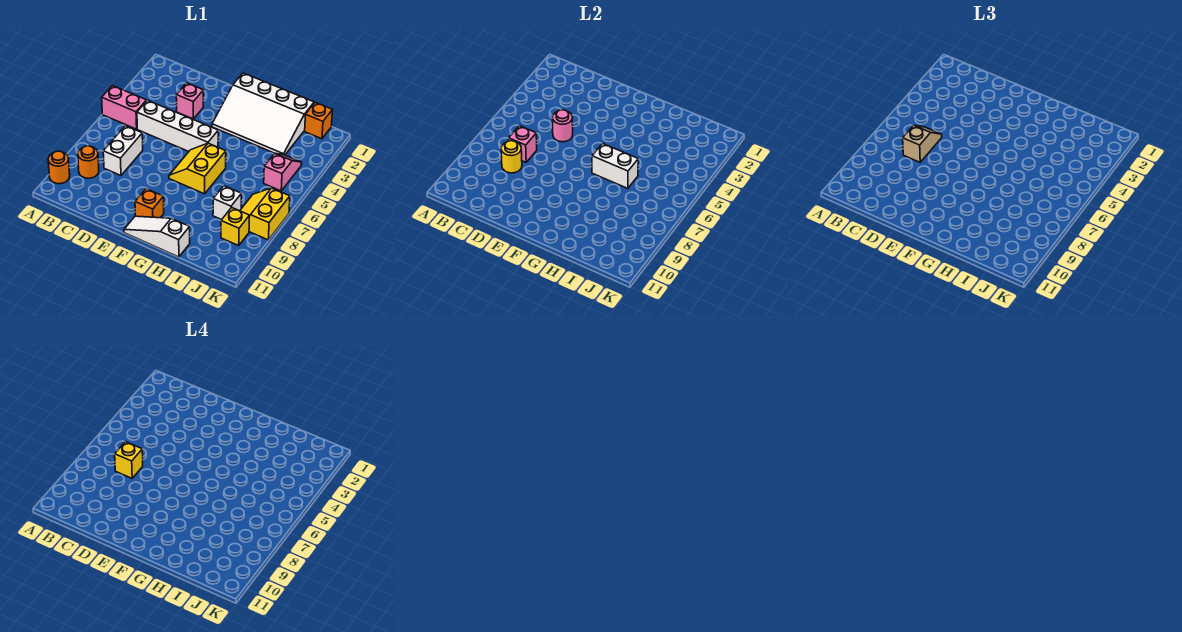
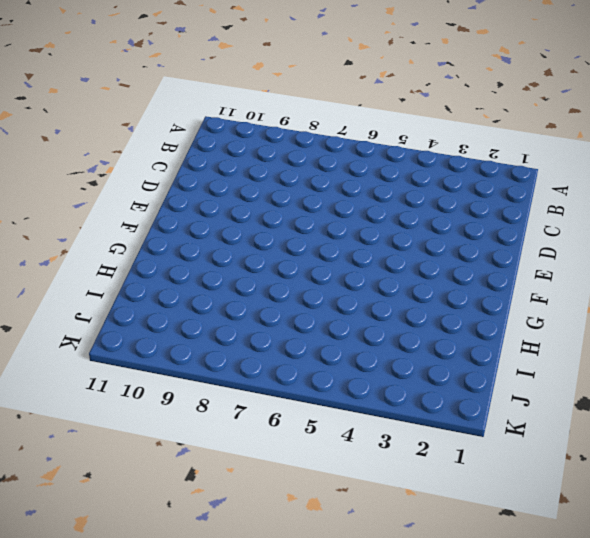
none -> pink 1x2 brick [102,86,147,129]
none -> orange 1x1 round brick [48,151,70,184]
none -> orange 1x1 round brick [78,146,99,178]

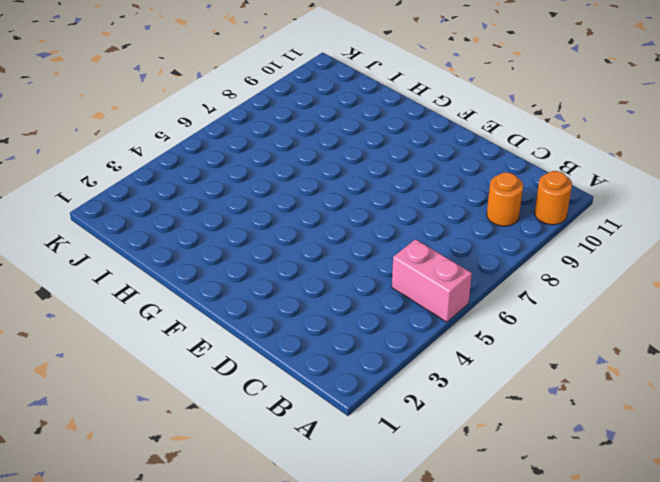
none -> white 1x4 brick [137,100,218,152]
none -> white 1x2 brick [103,126,143,175]
none -> pink 1x1 brick [176,83,203,119]

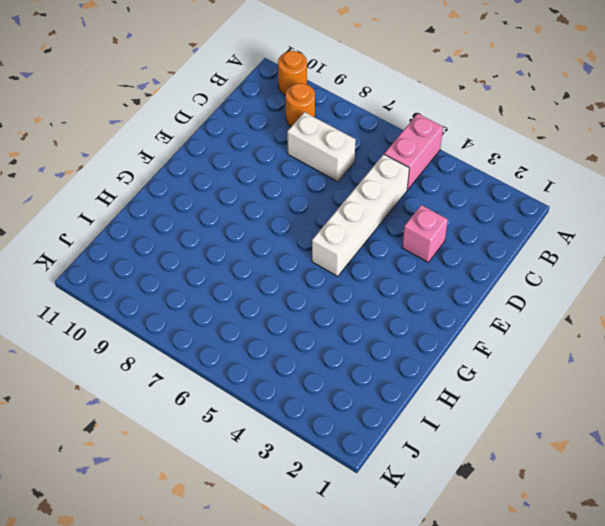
none -> white 3x4 slope [212,73,314,155]
none -> yellow 2x2 slope [169,143,226,194]
none -> orange 1x1 brick [135,189,164,218]

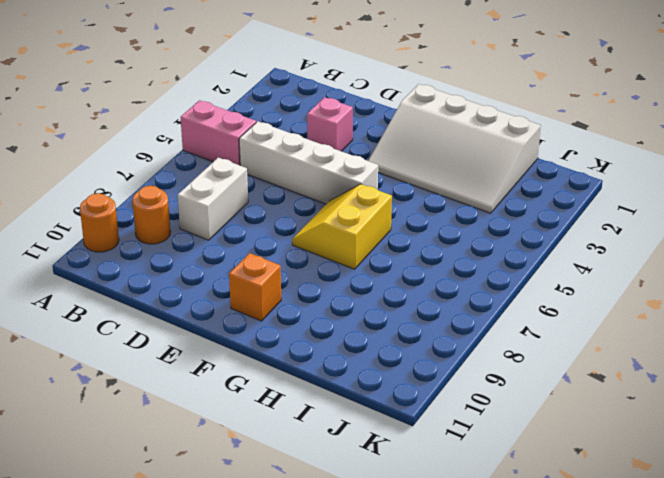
none -> white 1x3 slope [124,216,190,257]
none -> white 1x1 brick [213,186,241,220]
none -> orange 1x1 brick [305,102,332,139]

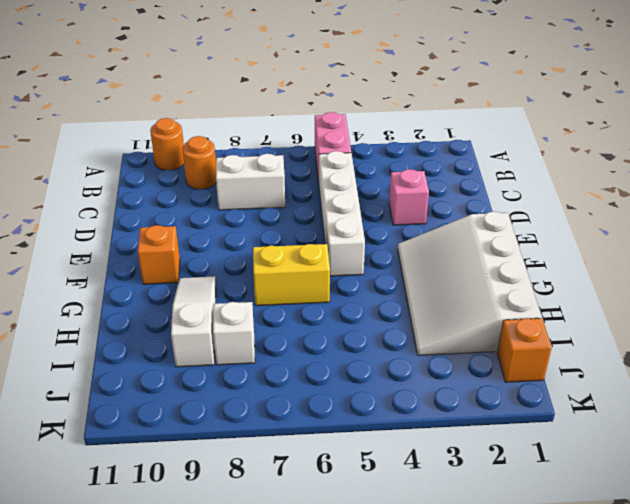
white 1x3 slope [171,276,216,367] -> white 1x3 slope moved to [124,216,190,257]
none -> pink 1x2 slope [264,153,302,191]
none -> yellow 2x2 slope [240,188,290,240]
none -> yellow 1x1 brick [221,207,250,246]

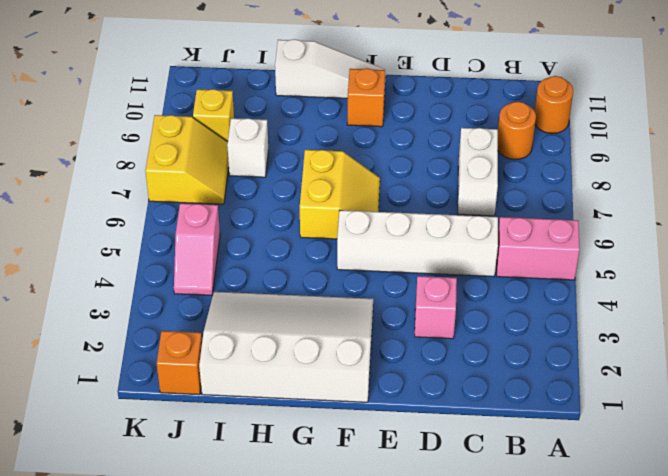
none -> pink 1x1 brick [509,126,537,162]
none -> yellow 1x1 round brick [501,141,522,173]
none -> pink 1x1 round brick [553,110,573,142]

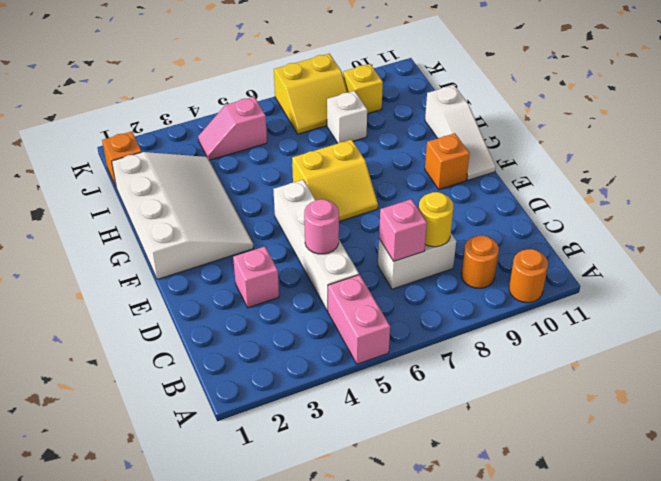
none -> white 1x2 brick [592,144,638,189]
none -> tan 1x2 slope [903,125,942,162]
none -> yellow 1x1 brick [115,442,143,478]

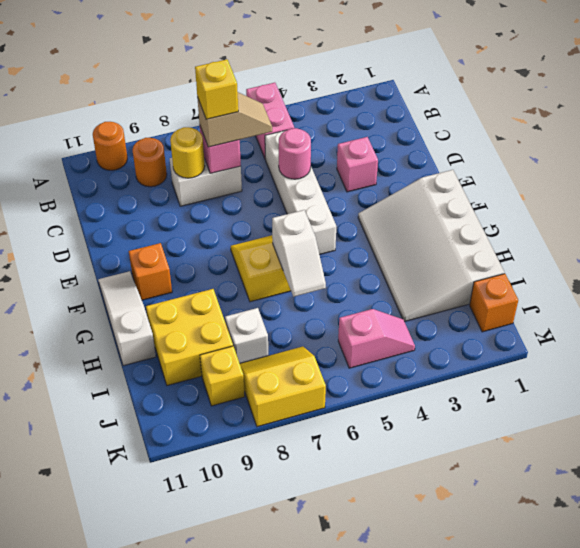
white 1x2 slope [272,210,326,297] -> white 1x2 brick [592,144,638,189]
yellow 2x2 brick [146,289,233,386] -> none

